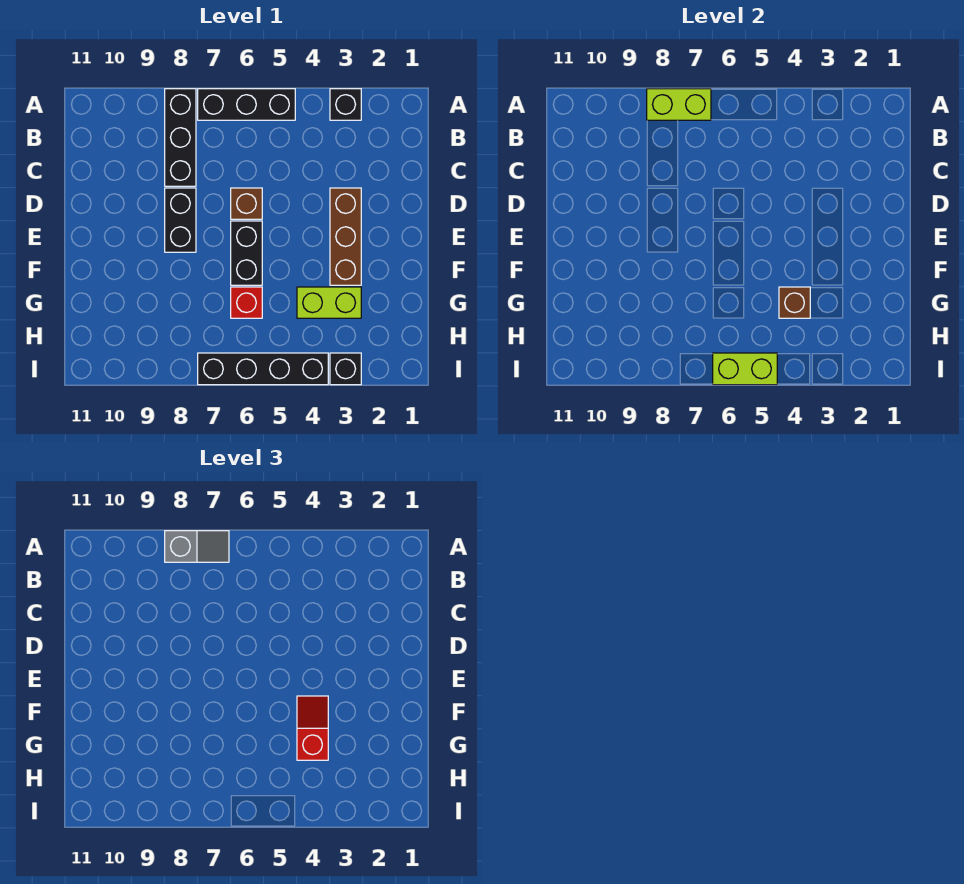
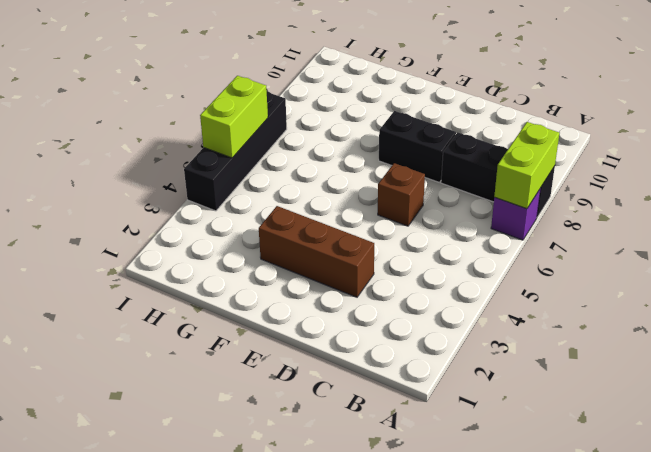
purple 1x1 brick [491,188,541,240] -> black 1x3 brick [198,89,295,120]
none -> black 1x1 brick [330,89,361,120]
none -> black 1x2 brick [231,221,262,285]
none -> lime 1x2 brick [297,287,361,318]

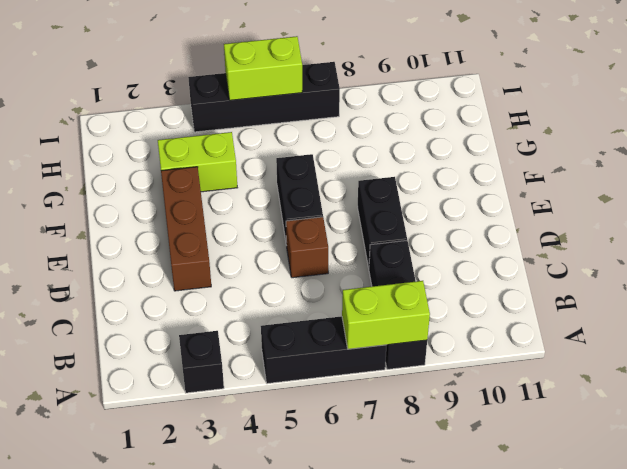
none -> red 1x1 brick [231,287,262,318]
none -> black 1x1 brick [330,353,361,385]
none -> brown 1x1 brick [779,287,810,318]

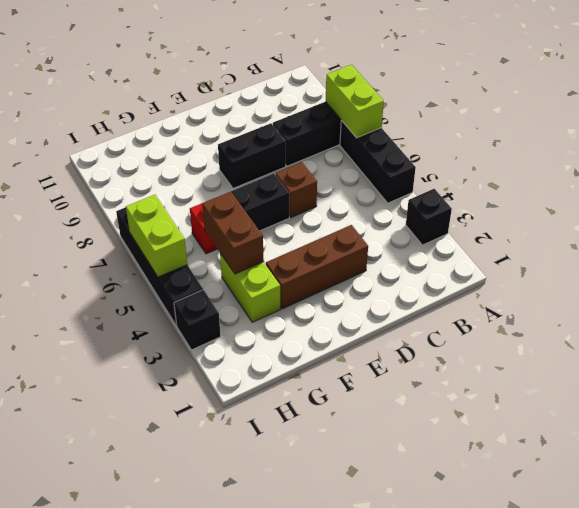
brown 1x2 brick [202,192,264,274] -> brown 1x1 brick [779,287,810,318]
none -> grey 1x2 slope [165,531,229,562]
none -> red 1x2 slope [297,696,328,760]

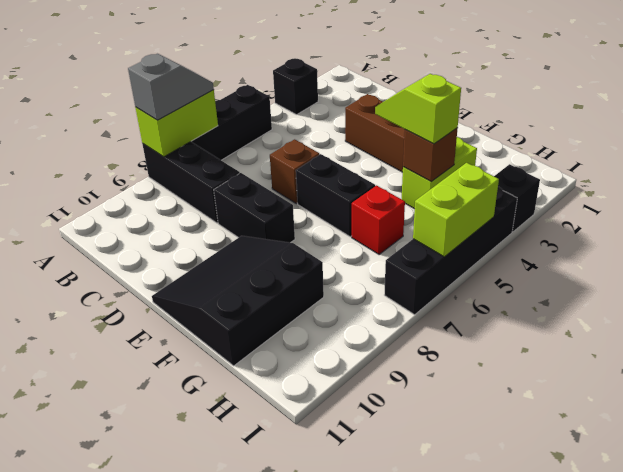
black 3x3 slope [152,236,324,366] -> none
lime 1x2 slope [375,74,461,144] -> red 1x2 slope [297,696,328,760]

